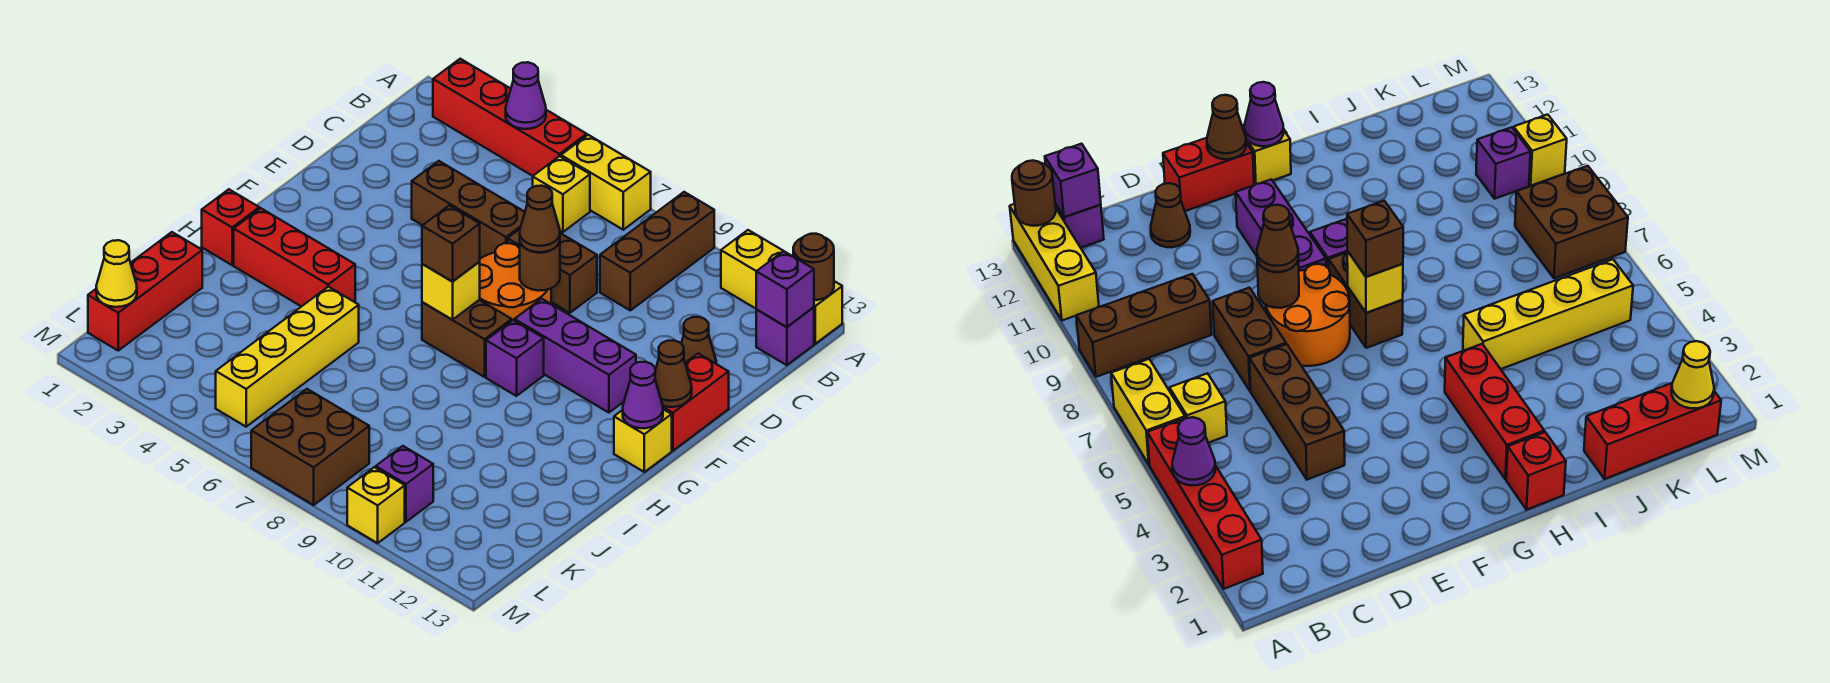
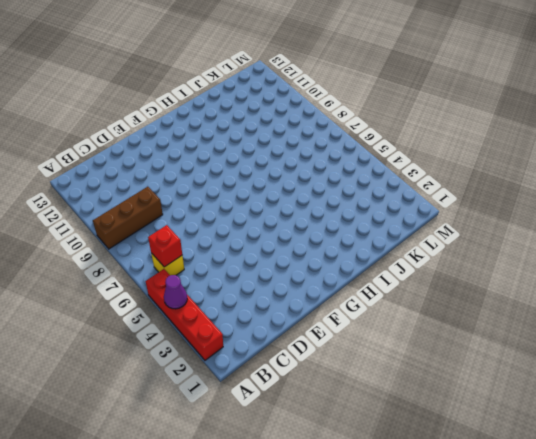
red 1x1 brick [148,225,182,267] -> red 1x1 brick moved to [202,189,259,265]
none -> yellow 1x2 brick [561,135,651,230]
none -> yellow 1x3 brick [721,230,842,344]
none -> purple 1x1 brick [756,307,814,365]
none -> brown 1x3 brick [412,161,525,259]

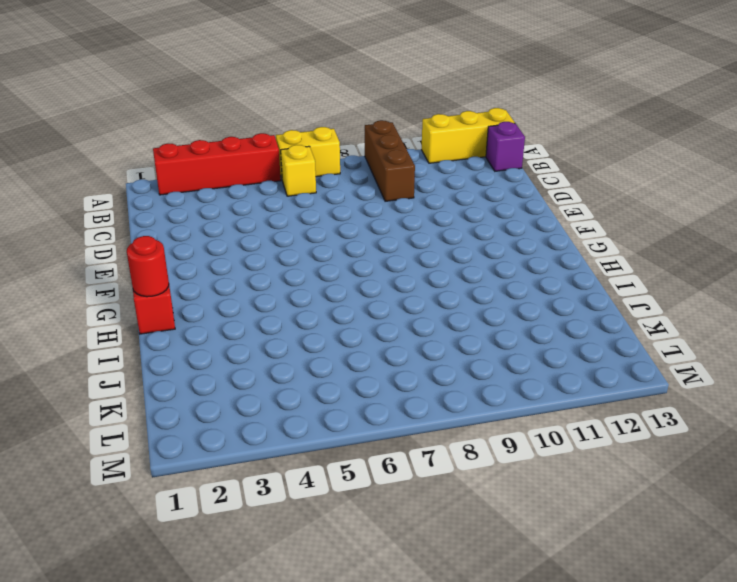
red 1x1 round brick [127,236,169,297] -> none
none -> brown 1x3 brick [412,161,525,259]
none -> brown 1x2 brick [508,229,597,313]
none -> brown 1x1 cone [681,317,716,364]
none -> orange 2x2 round brick [479,243,551,321]

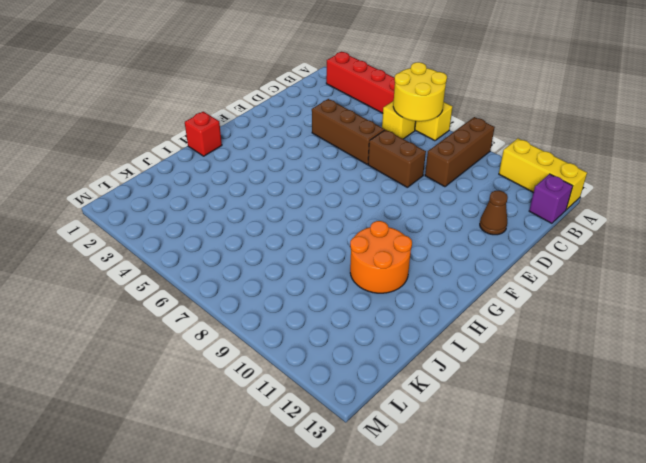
yellow 2x2 round brick [393,62,447,121] -> none
orange 2x2 round brick [350,221,412,293] -> orange 2x2 round brick moved to [479,243,551,321]
none -> red 1x2 brick [663,354,729,451]
none -> purple 1x3 brick [515,299,636,413]
none -> brown 1x2 brick [422,300,512,377]
none -> purple 1x1 brick [486,320,544,396]

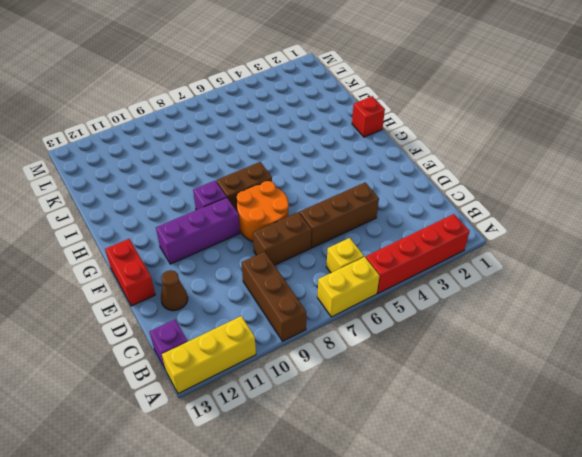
none -> yellow 1x1 brick [614,409,672,472]
none -> red 1x3 brick [234,208,355,307]
none -> yellow 1x4 brick [216,287,359,427]
none -> red 1x3 brick [88,232,202,350]

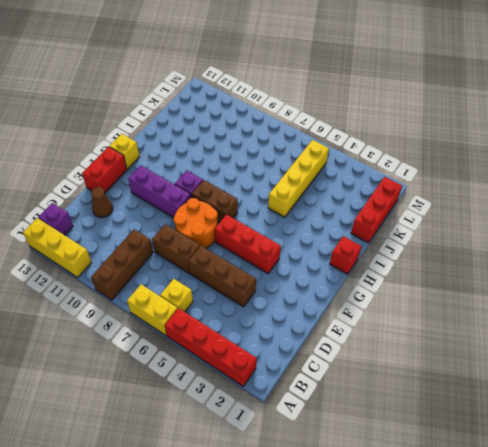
red 1x3 brick [214,214,281,273] -> red 1x3 brick moved to [234,208,355,307]
none -> brown 2x2 brick [251,389,369,505]
none -> purple 1x1 brick [376,446,433,522]
none -> yellow 1x1 brick [347,467,405,543]
none -> purple 1x1 cone [506,62,546,129]

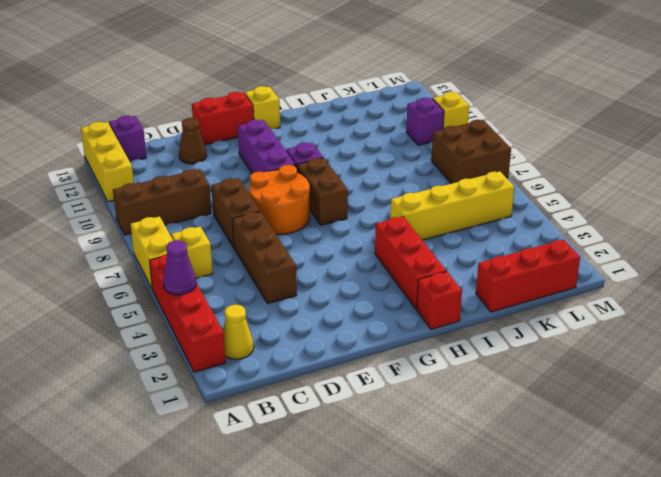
yellow 1x1 cone [223,305,254,359] -> yellow 1x1 cone moved to [96,240,137,307]
none -> brown 1x1 round brick [793,234,834,300]
none -> purple 1x1 brick [756,251,814,327]
none -> brown 1x1 round brick [520,242,560,291]
none -> brown 1x1 cone [655,340,692,407]

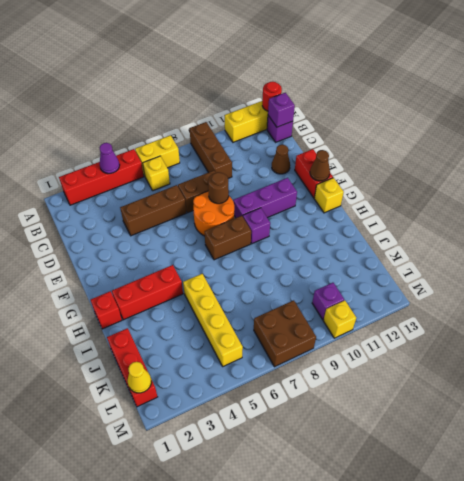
red 1x1 round brick [262,82,282,111] -> brown 1x1 round brick [793,234,834,300]
none -> yellow 1x1 brick [422,262,480,320]
none -> purple 1x1 cone [623,362,663,428]
none -> brown 1x1 cone [520,186,560,252]
none -> brown 1x1 brick [422,206,480,281]

